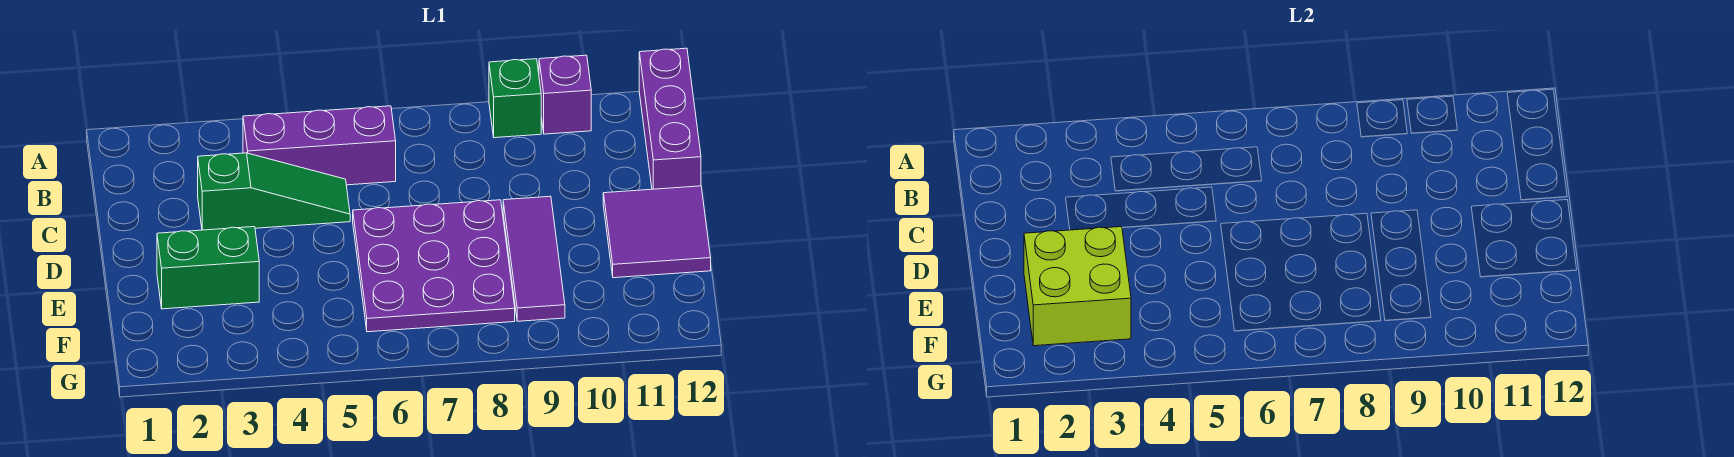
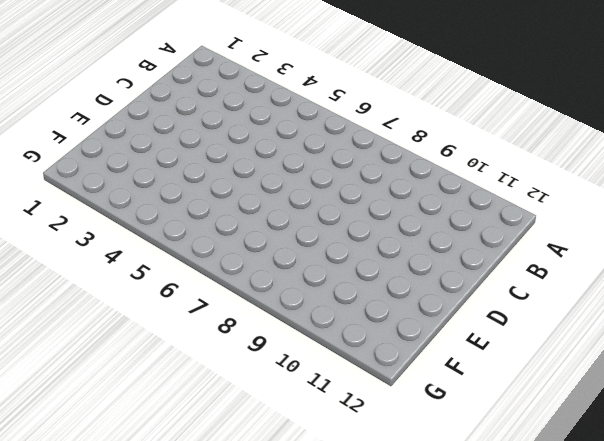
none -> green 1x1 brick [489,59,541,138]
none -> purple 1x1 brick [539,55,591,134]

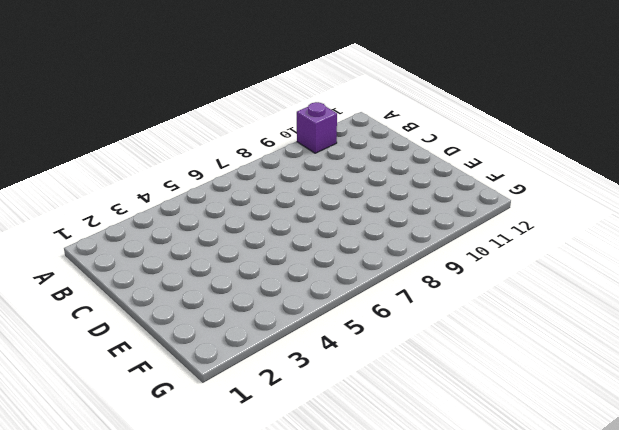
none -> green 1x1 brick [489,59,541,138]
none -> purple 1x3 brick [639,48,701,189]

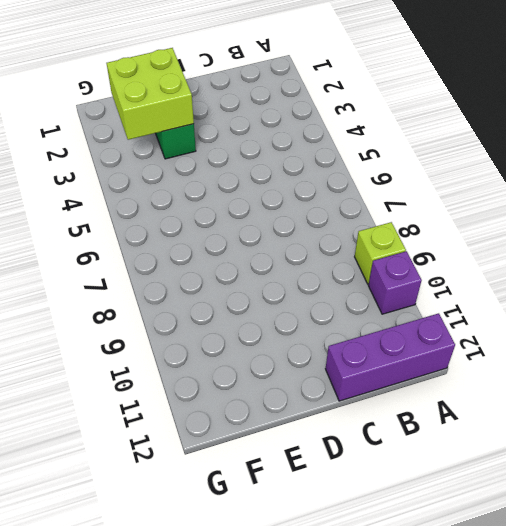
lime 1x1 brick [355,222,406,284] -> green 1x1 brick [489,59,541,138]
none -> purple 1x3 brick [243,106,396,185]
none -> green 1x3 slope [198,153,350,230]

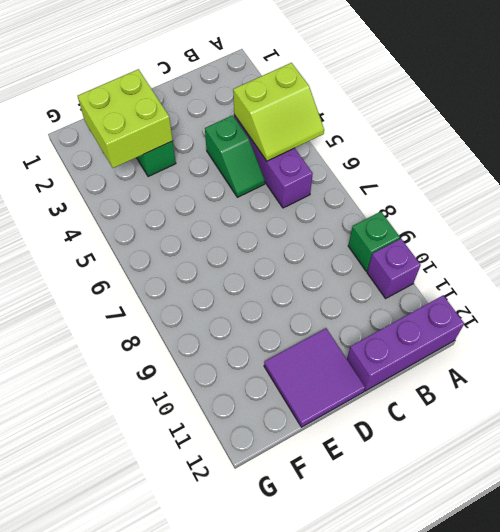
lime 2x2 slope [233,63,324,161] -> none
green 1x2 slope [205,115,265,197] -> green 1x3 slope [198,153,350,230]
none -> purple 3x3 plate [353,200,515,332]
none -> purple 1x3 tile [503,196,565,321]

